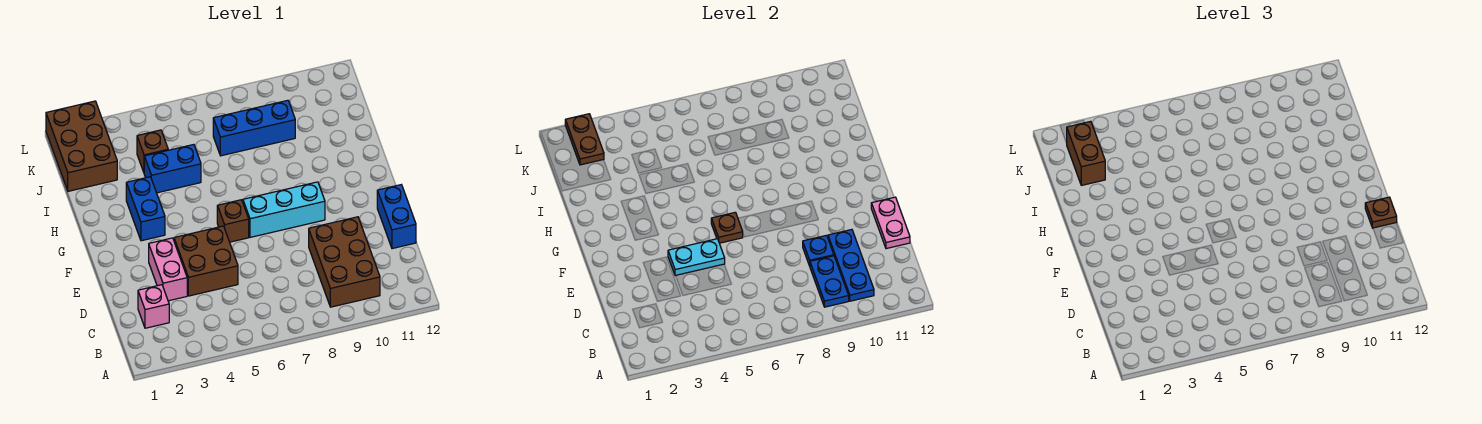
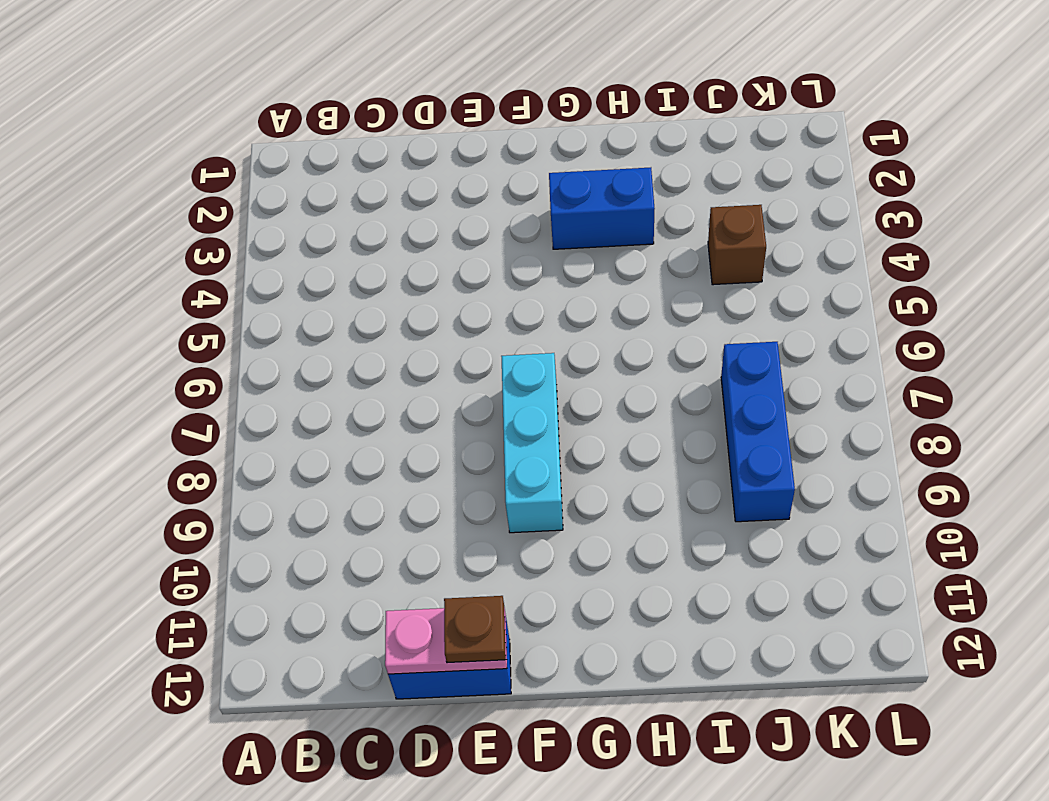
none -> brown 2x3 brick [309,217,380,307]
none -> pink 1x1 brick [138,285,169,328]
none -> pink 1x2 brick [149,238,187,301]

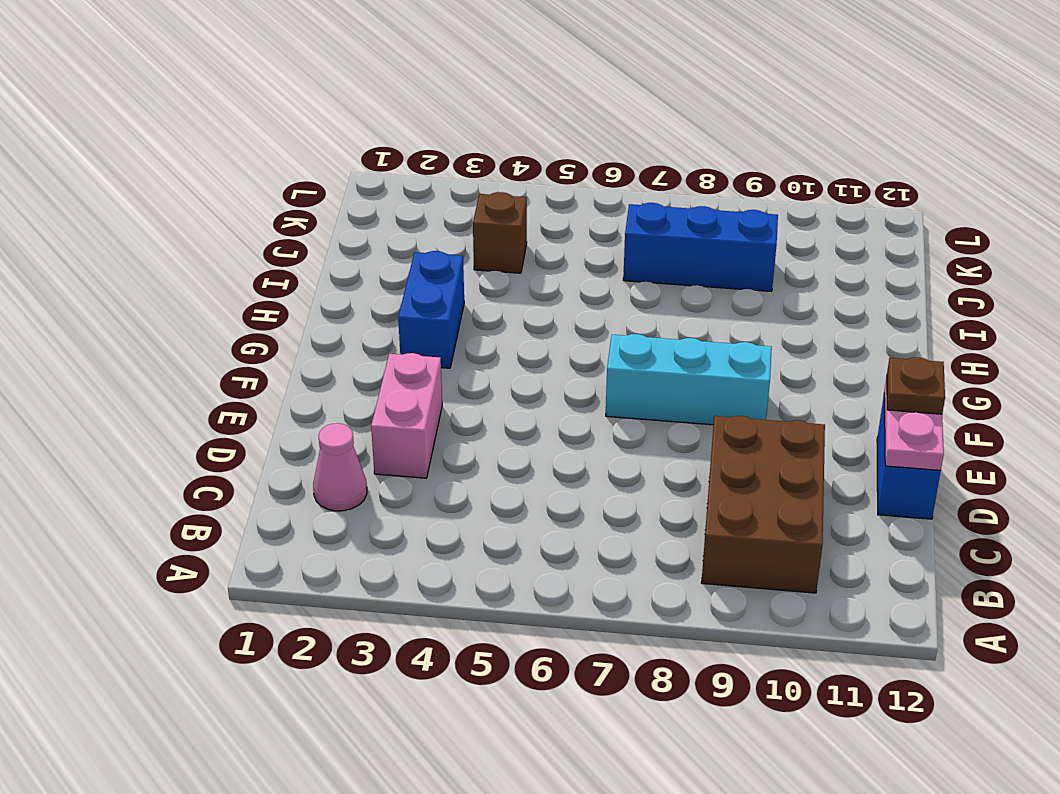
pink 1x1 cone [313,423,367,511] -> pink 1x1 brick [138,285,169,328]
none -> brown 2x2 brick [174,226,238,296]
none -> brown 1x1 brick [217,200,249,242]
none -> blue 1x2 brick [144,145,201,193]

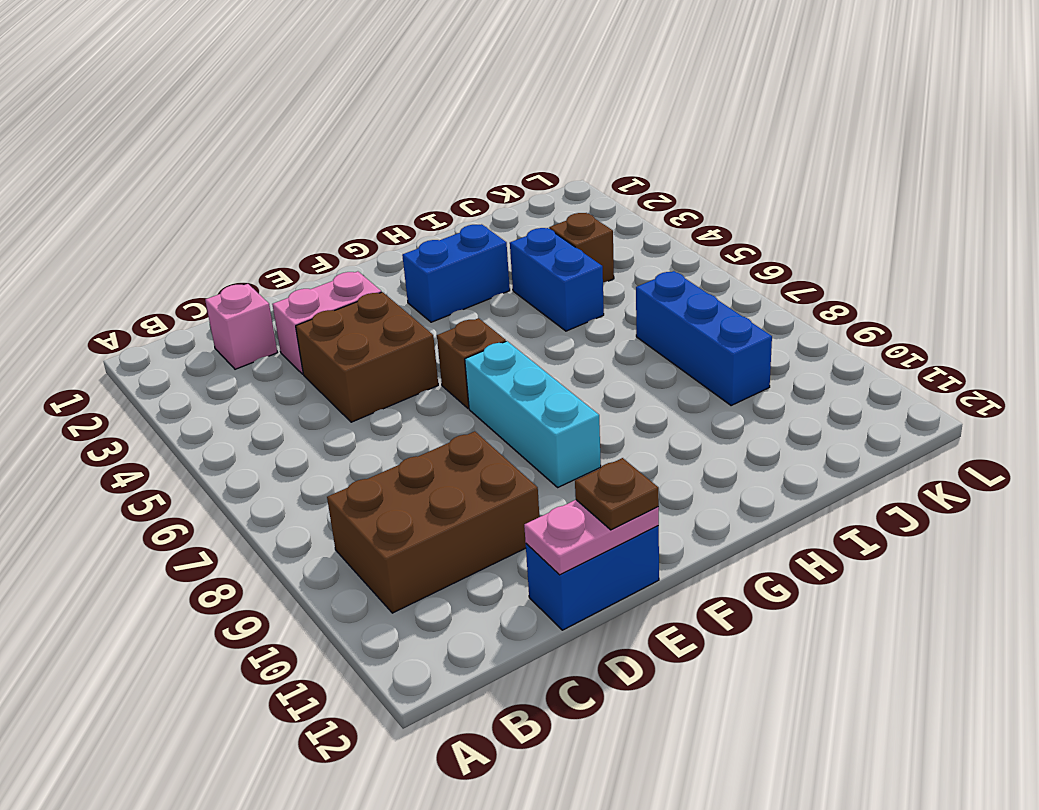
none -> brown 2x3 brick [46,101,117,191]
none -> blue 1x2 plate [810,256,849,307]
none -> blue 1x3 plate [828,230,874,301]

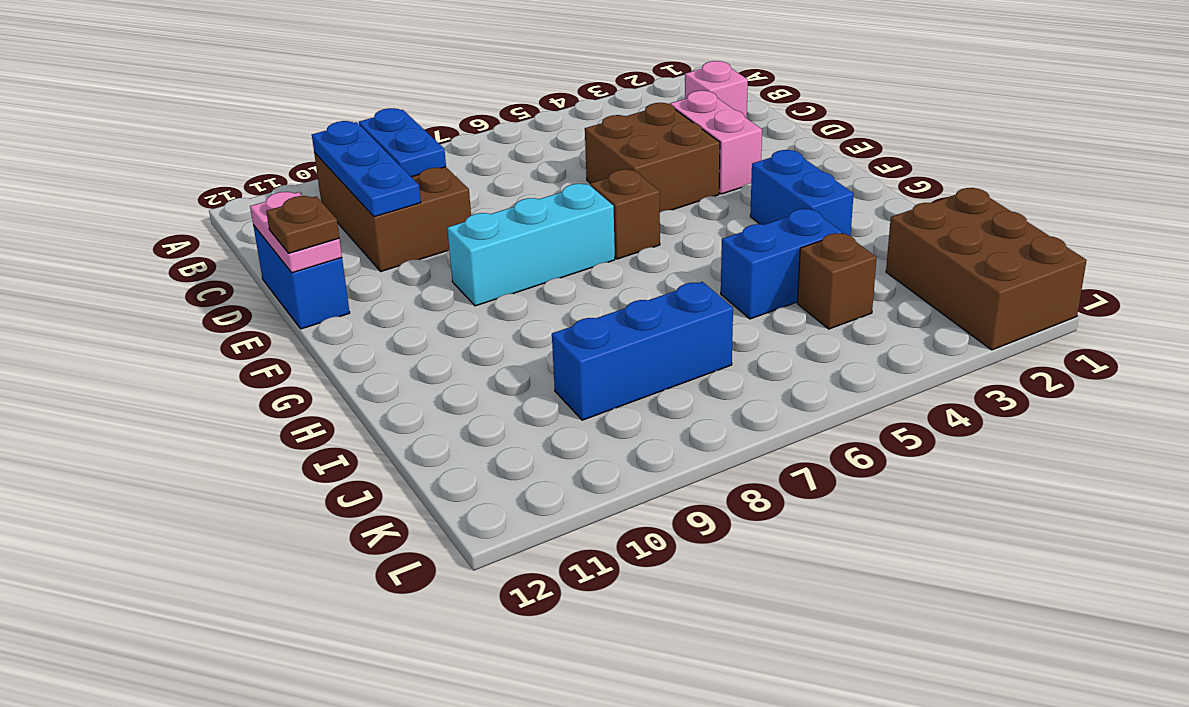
none -> blue 1x1 plate [803,235,834,266]
none -> cyan 1x2 plate [668,239,725,276]
none -> brown 1x1 plate [711,212,743,243]

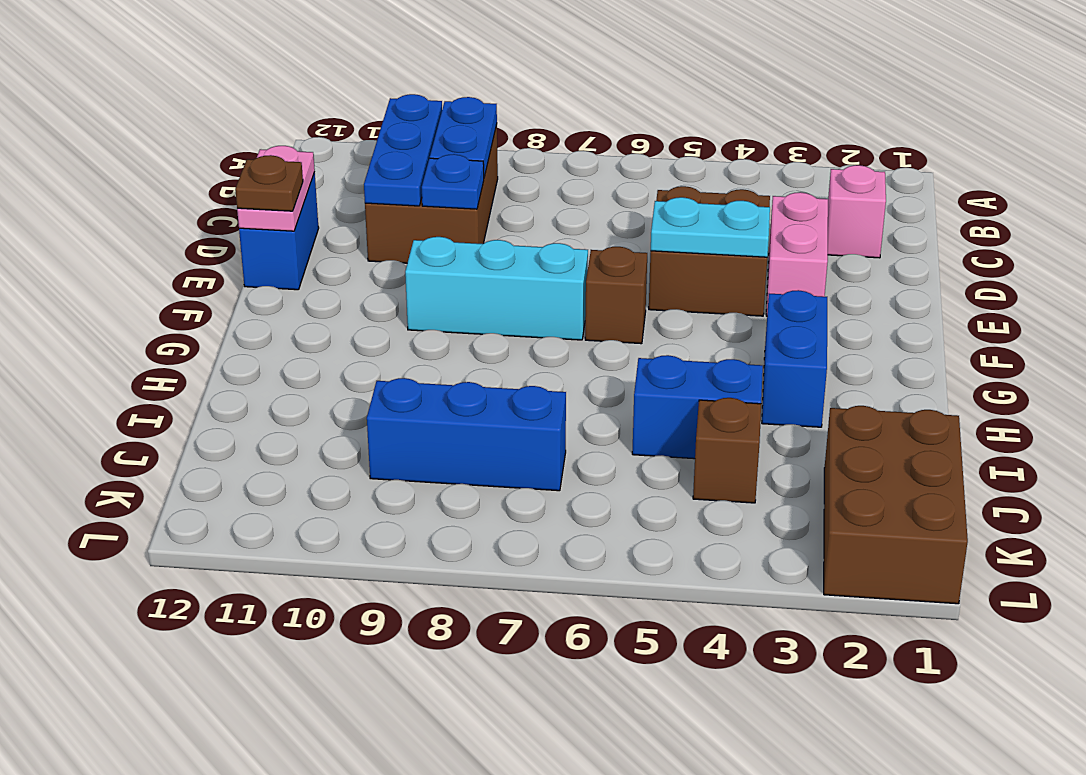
none -> brown 1x1 plate [711,212,743,243]
none -> brown 1x2 plate [565,114,604,165]
none -> brown 1x2 brick [1067,121,1105,185]

